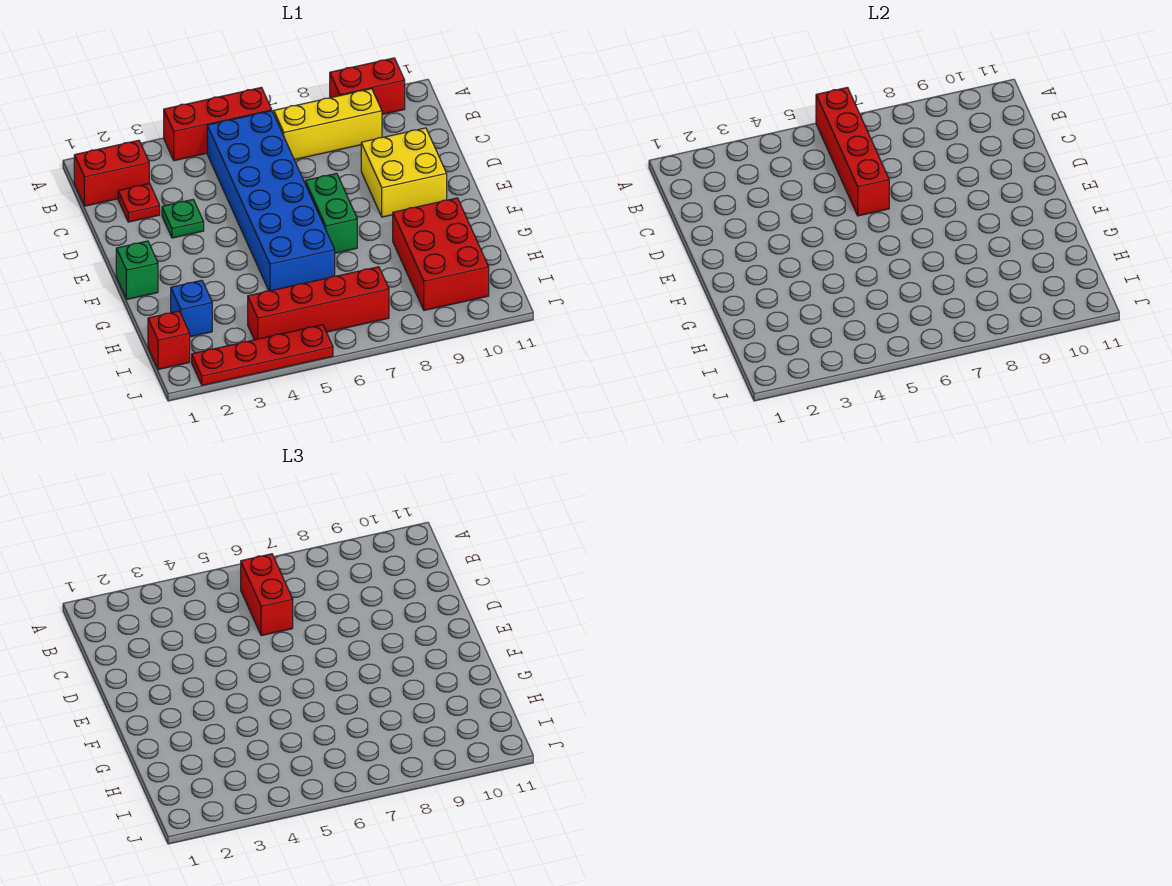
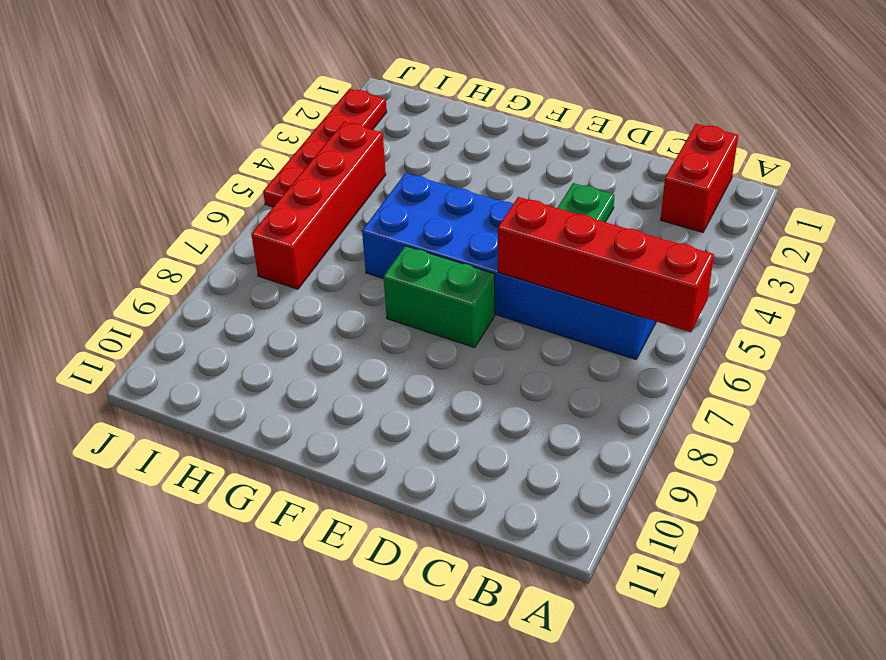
none -> red 1x3 brick [164,87,272,161]
none -> red 1x2 brick [330,58,405,114]
none -> yellow 1x3 brick [274,89,382,160]

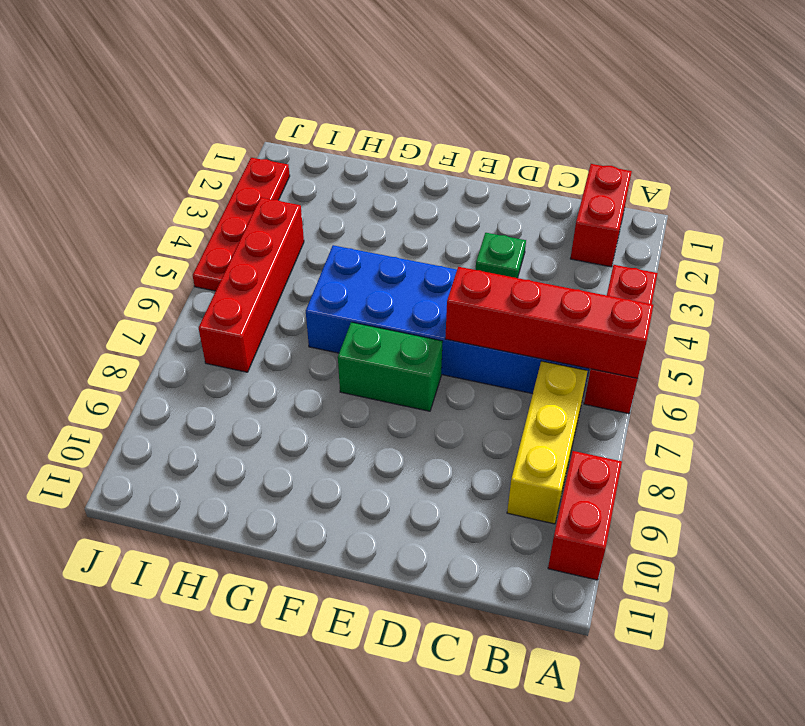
none -> red 1x1 plate [118,183,160,222]
none -> yellow 2x2 brick [361,128,447,217]
none -> green 1x1 brick [116,241,158,299]

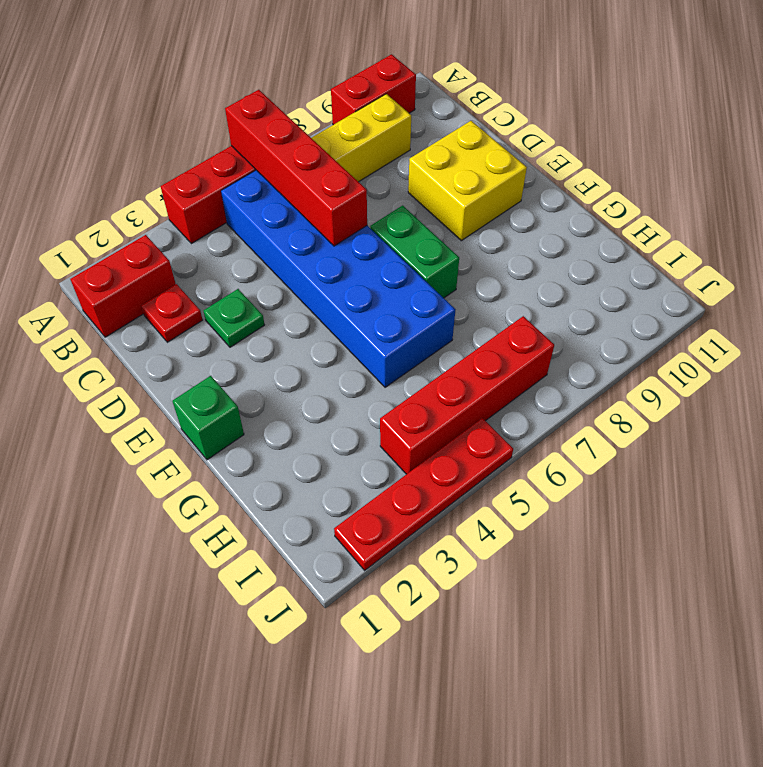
none -> red 2x3 brick [393,198,489,310]
none -> blue 1x1 brick [171,280,212,337]
none -> red 1x1 brick [148,311,190,370]

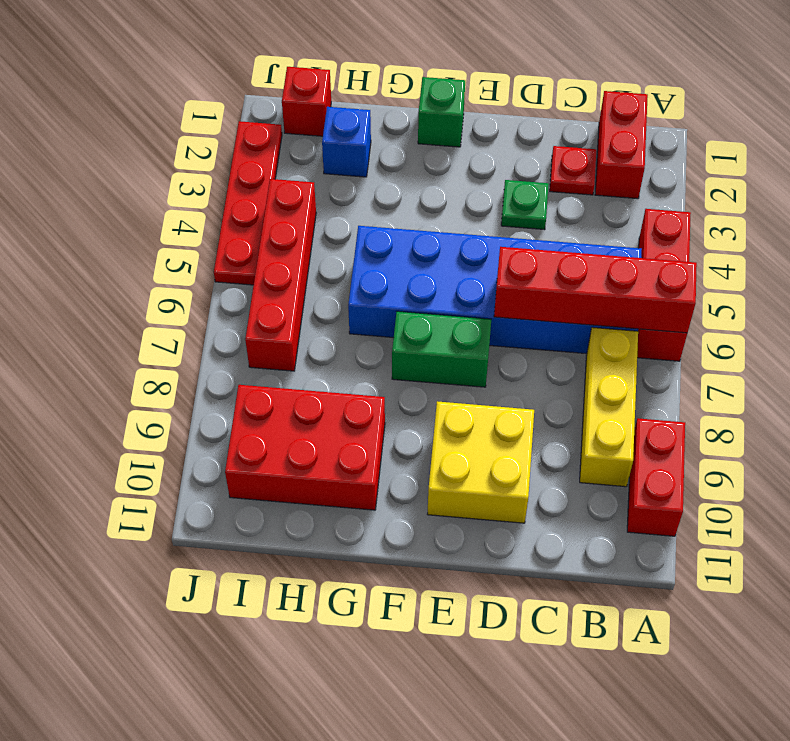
none -> red 1x2 brick [241,554,293,636]

